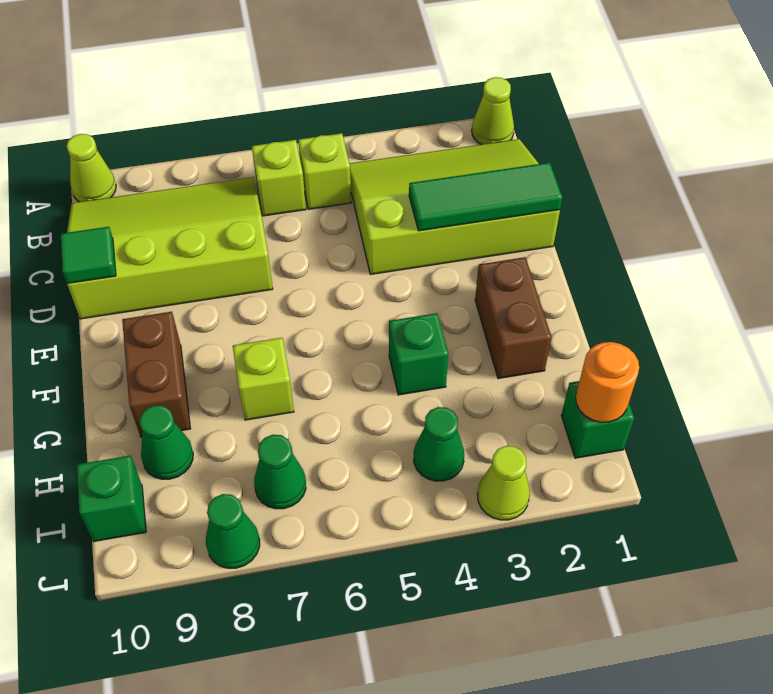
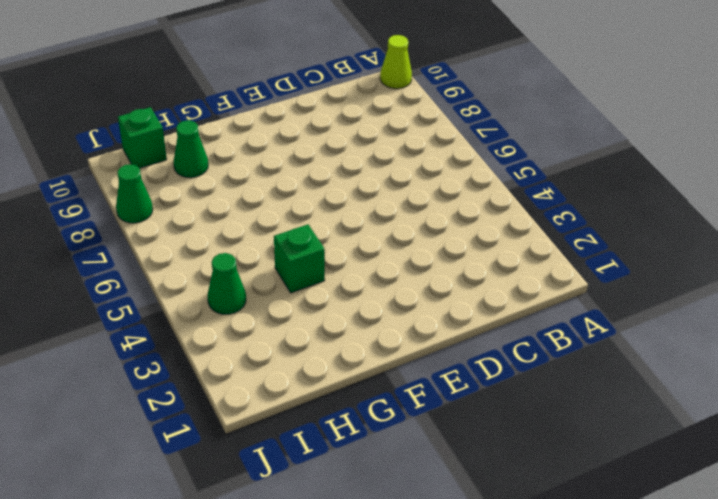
none -> lime 1x1 cone [472,77,514,145]
none -> lime 3x4 slope [350,139,560,274]
none -> lime 1x1 brick [298,133,351,209]

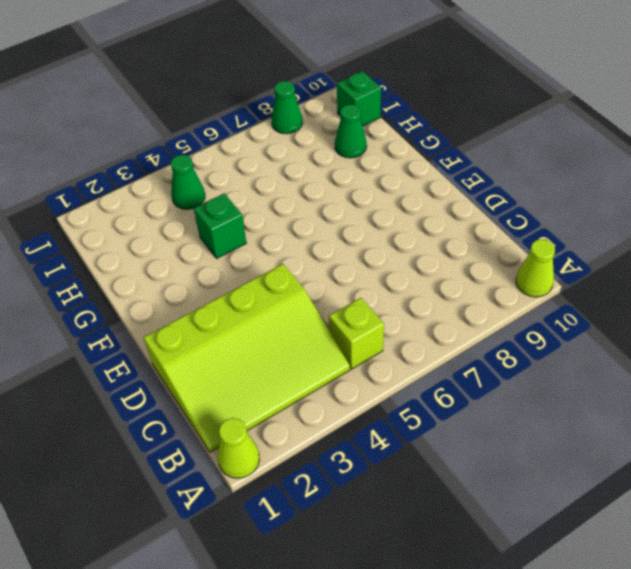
none -> lime 1x1 brick [252,140,306,216]
none -> lime 3x4 slope [67,177,273,319]
none -> brown 1x2 brick [475,257,552,379]

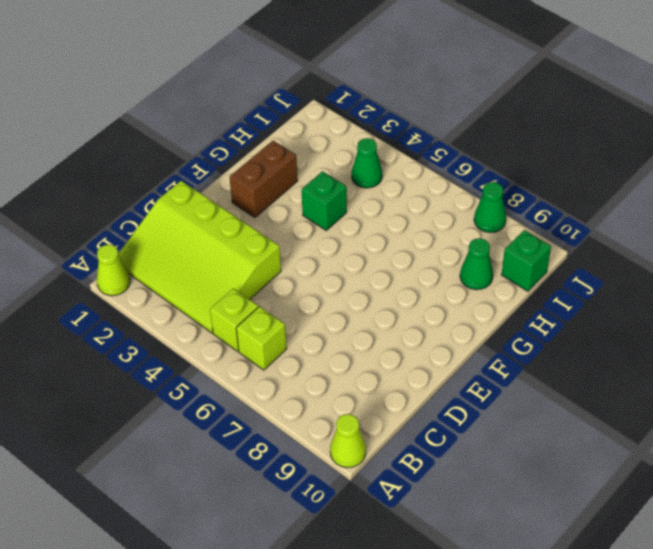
none -> lime 3x4 slope [67,177,273,319]
none -> brown 1x2 brick [122,312,190,437]
none -> lime 1x1 brick [233,338,294,420]

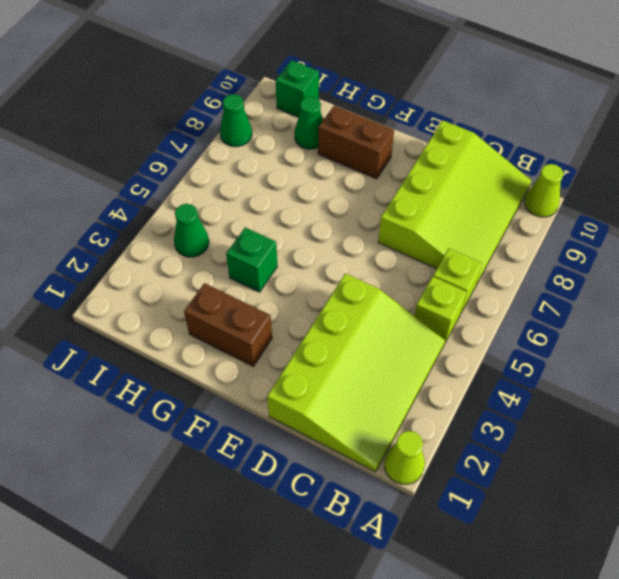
none -> lime 1x1 brick [233,338,294,420]
none -> green 1x1 brick [561,381,634,458]
none -> green 1x1 cone [254,435,306,509]

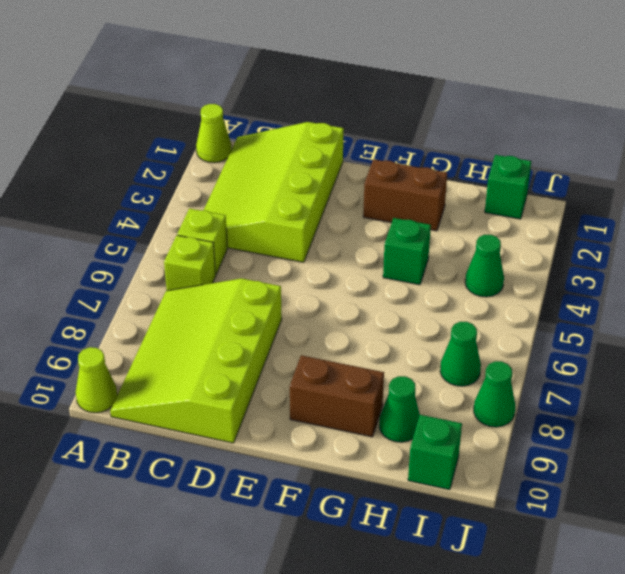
none -> lime 1x1 brick [233,338,294,420]
none -> lime 1x1 cone [477,446,530,520]
none -> green 1x3 tile [409,163,562,231]

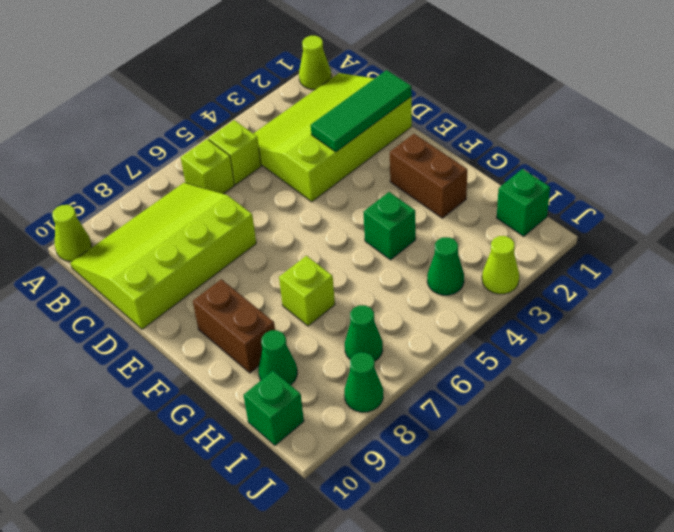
none -> green 1x1 tile [61,227,116,283]
none -> orange 1x1 round brick [576,342,639,422]

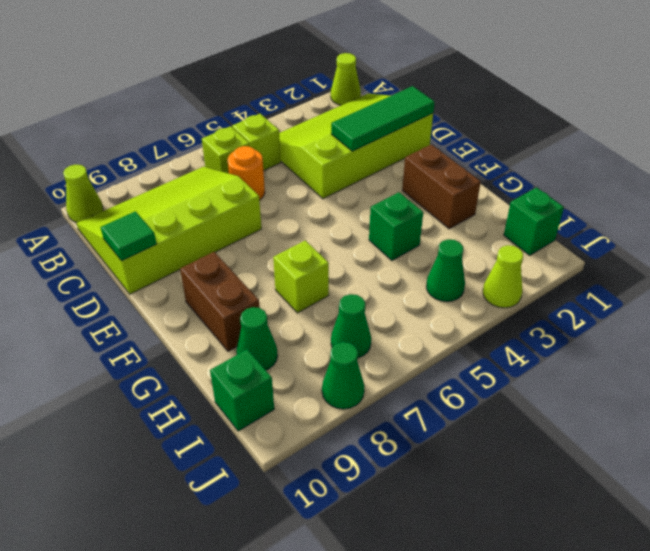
orange 1x1 round brick [227,146,265,200] -> orange 1x1 round brick moved to [576,342,639,422]

